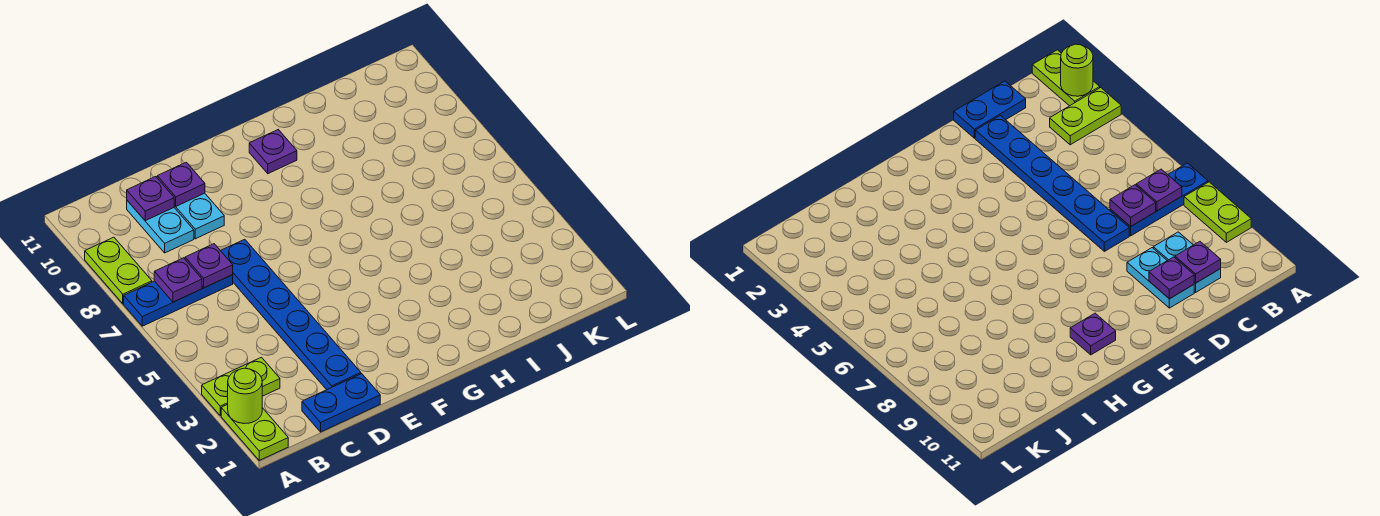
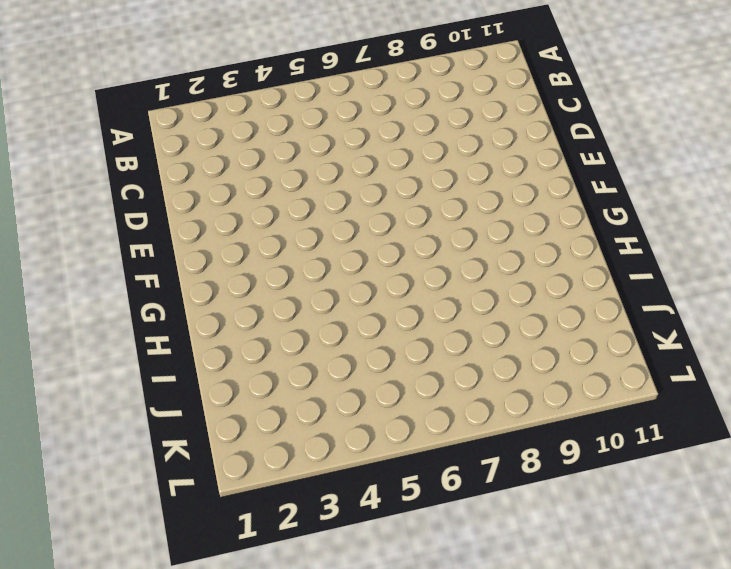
none -> lime 1x2 plate [221,404,288,460]
none -> lime 1x2 plate [202,357,280,416]
none -> blue 1x3 plate [124,275,233,326]

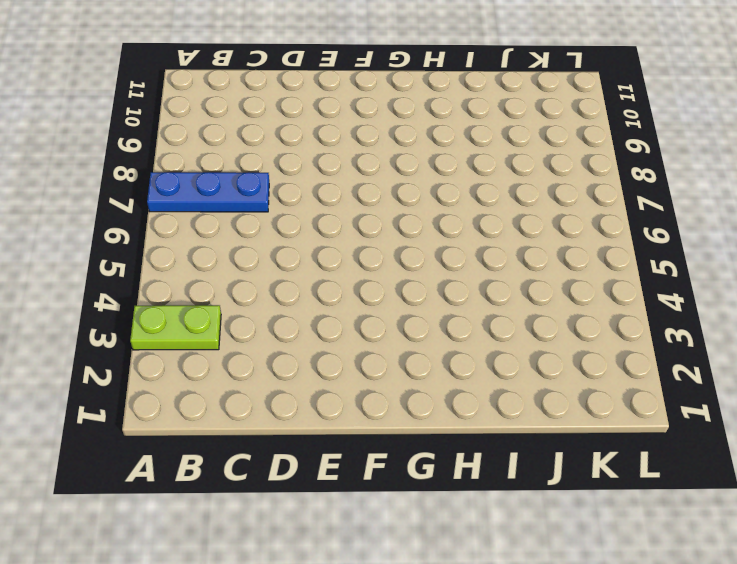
none -> lime 1x2 plate [221,404,288,460]
none -> lime 1x2 plate [85,237,152,304]
none -> blue 1x2 plate [302,374,380,432]

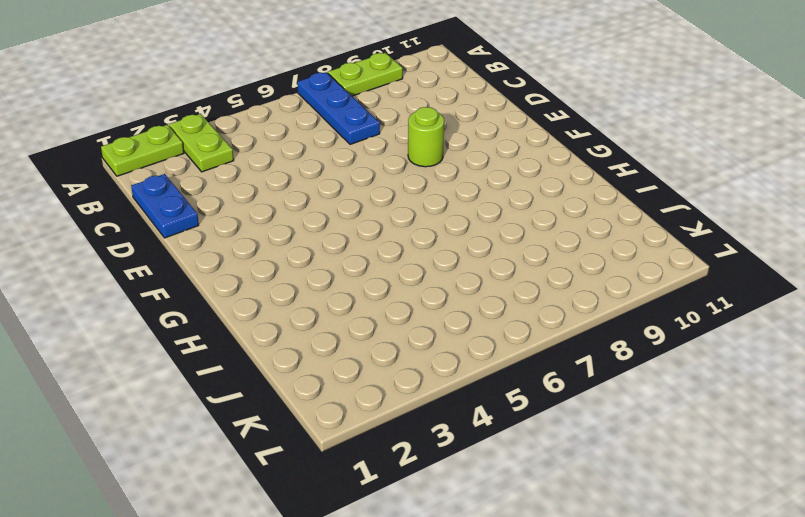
lime 1x1 round brick [408,107,444,167] -> lime 1x1 round brick moved to [228,368,262,424]
none -> cyan 1x2 plate [127,201,194,253]
none -> blue 1x6 plate [221,239,361,390]
none -> cyan 1x2 plate [174,193,224,239]

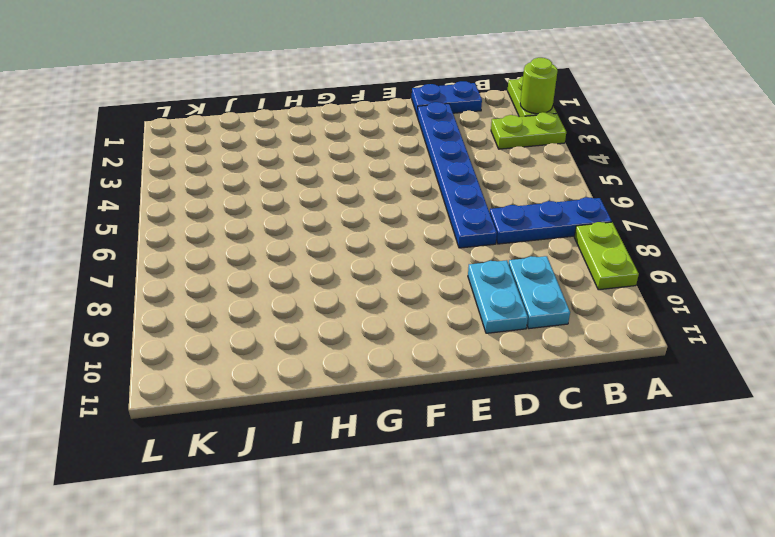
none -> purple 1x1 plate [249,130,297,174]
none -> purple 1x1 plate [154,258,202,302]
none -> purple 1x1 plate [185,244,233,288]

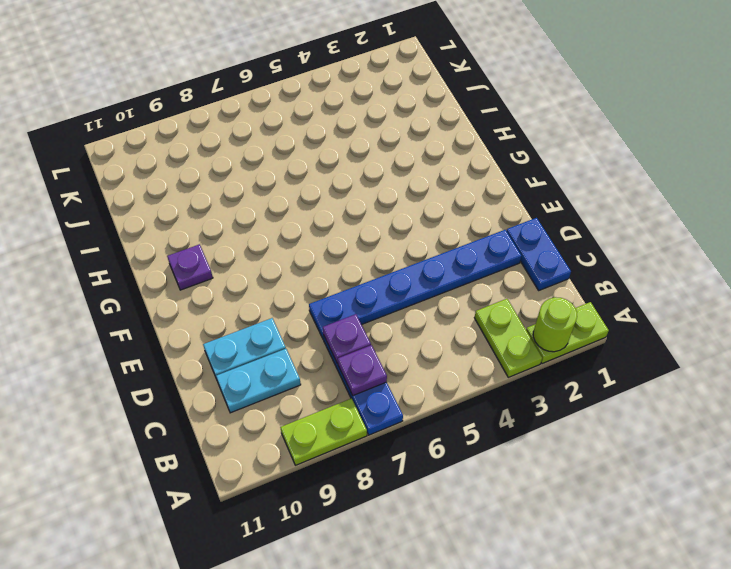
none -> purple 1x1 plate [127,177,174,221]
none -> purple 1x1 plate [157,162,205,206]

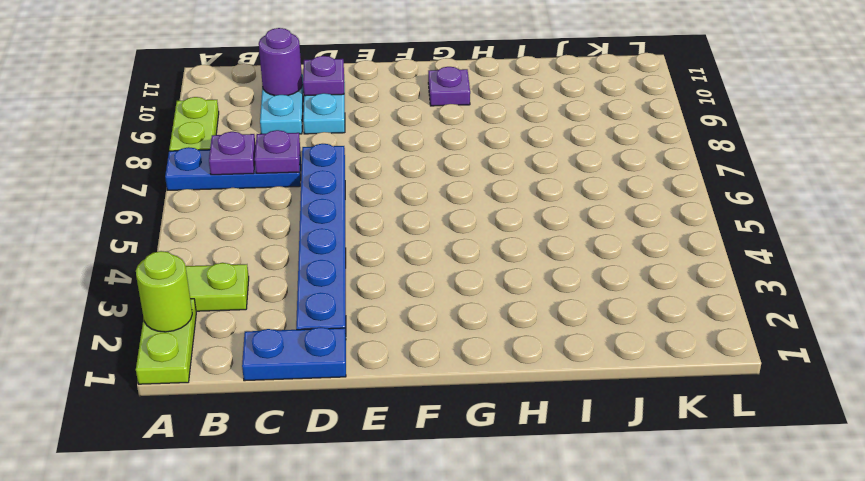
purple 1x1 round brick [259,28,302,96] -> purple 1x1 plate [127,177,174,221]

